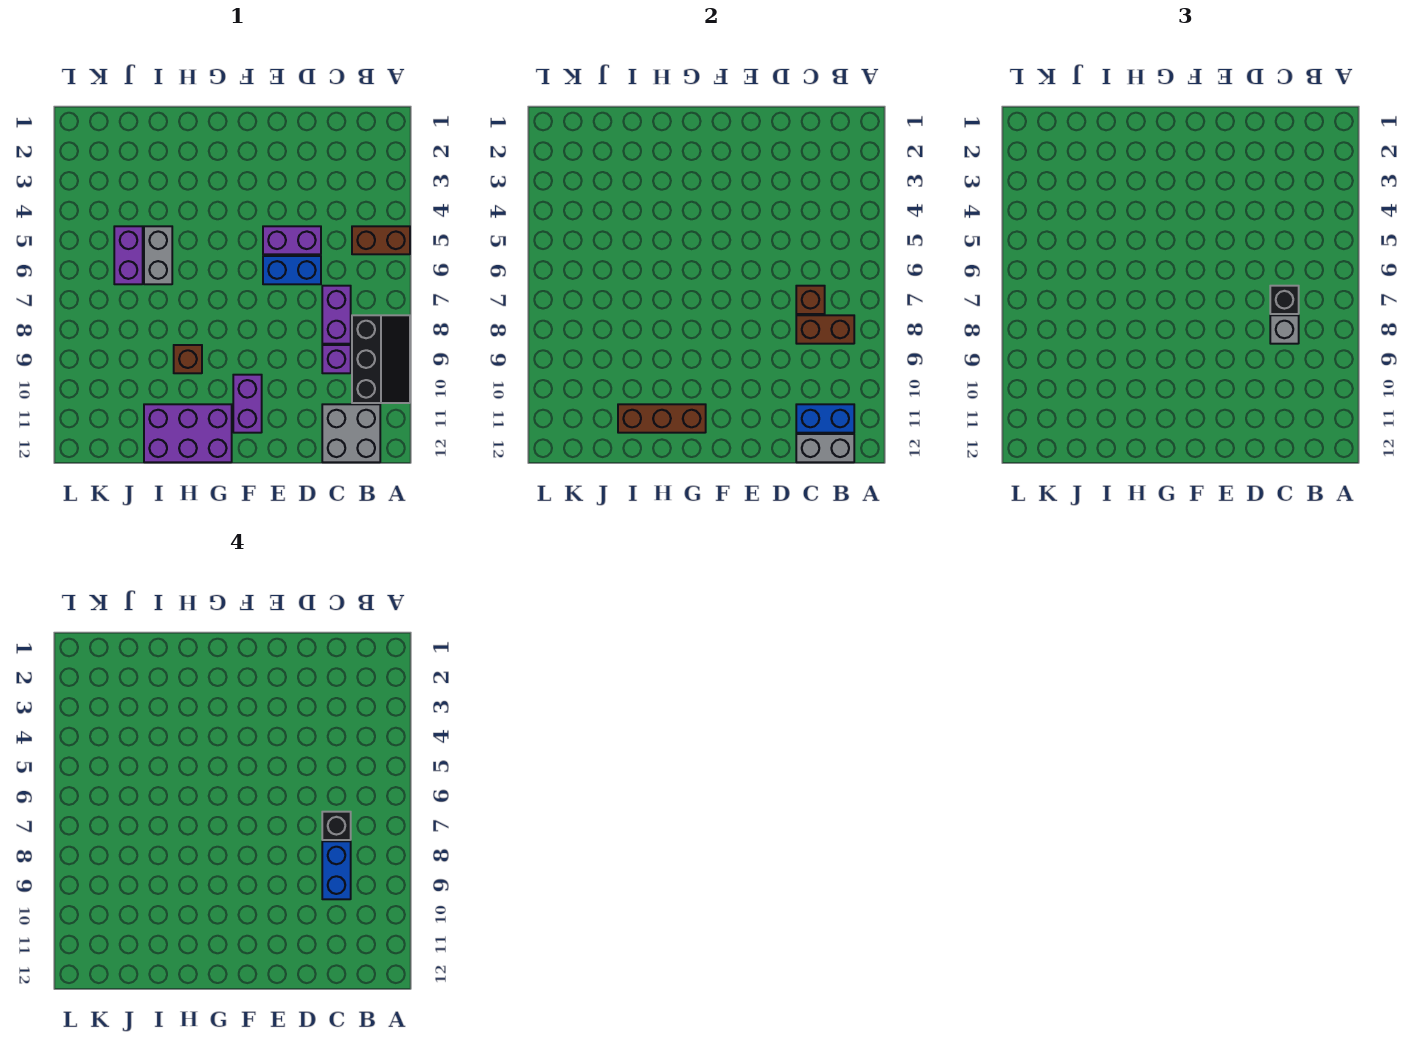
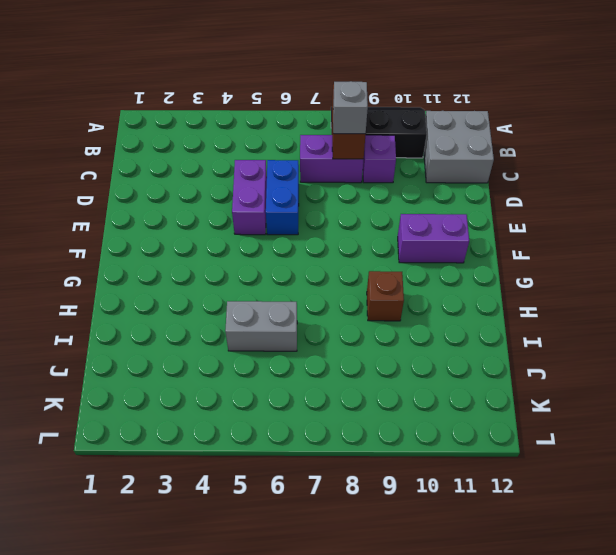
none -> brown 1x2 brick [352,226,410,254]
none -> purple 2x3 brick [144,404,232,462]
none -> purple 1x2 brick [114,226,143,284]

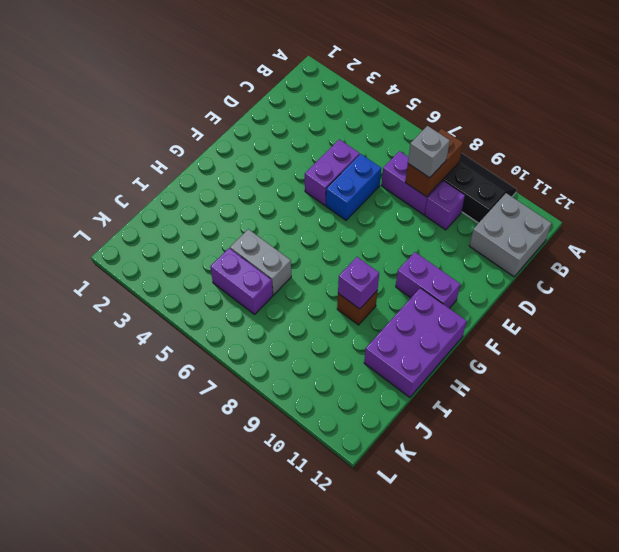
purple 1x1 brick [338,257,379,309] -> none
none -> brown 1x2 brick [352,226,410,254]
none -> blue 1x2 brick [796,404,854,433]
none -> grey 1x2 brick [796,434,854,462]

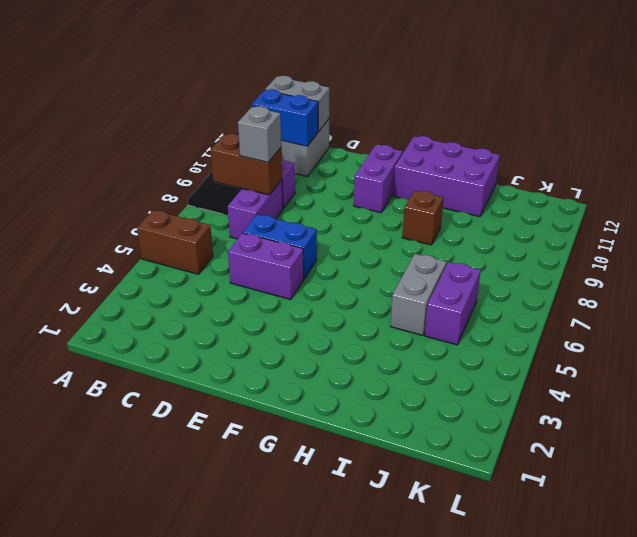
none -> brown 1x1 brick [796,286,825,314]
none -> brown 1x3 brick [618,404,706,433]
none -> black 1x1 brick [1270,286,1299,314]

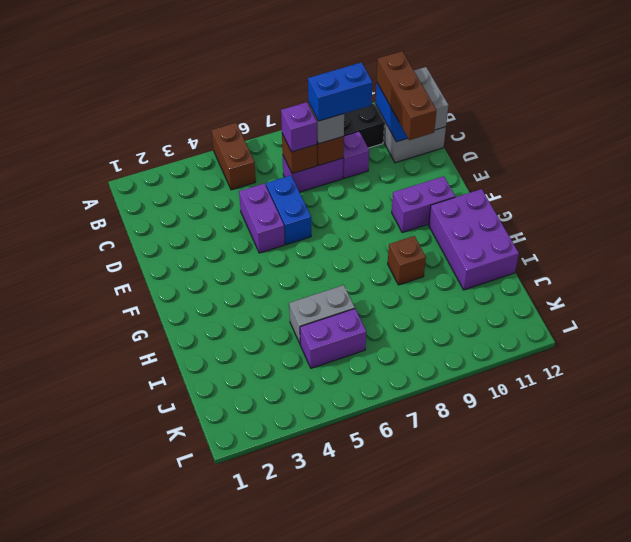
brown 1x3 brick [377,51,437,140] -> brown 1x3 brick moved to [618,404,706,433]
purple 1x1 brick [281,102,317,152] -> black 1x1 brick [1270,286,1299,314]
none -> black 1x1 brick [322,812,351,840]

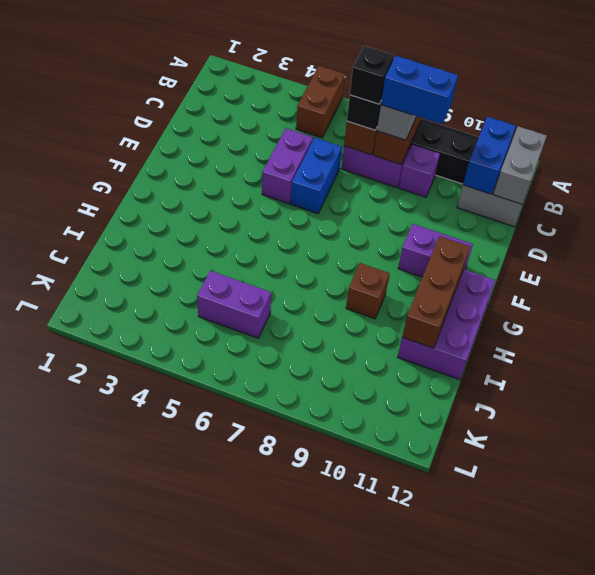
none -> grey 1x2 brick [144,226,172,284]

